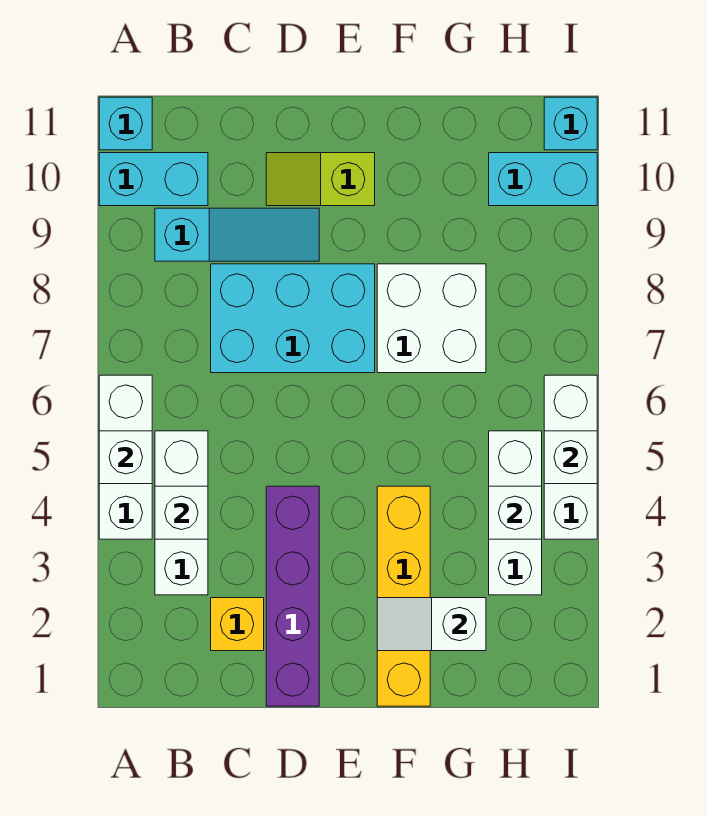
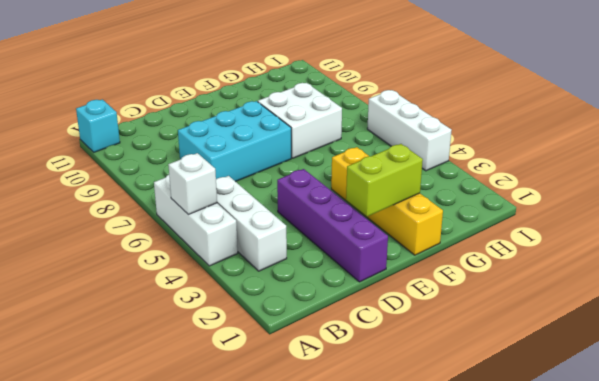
lime 1x2 brick [346,144,423,217] -> white 1x2 slope [377,598,486,651]
none -> cyan 1x2 brick [99,153,208,206]
none -> cyan 1x3 slope [155,208,319,261]
none -> yellow 1x1 brick [211,598,264,651]

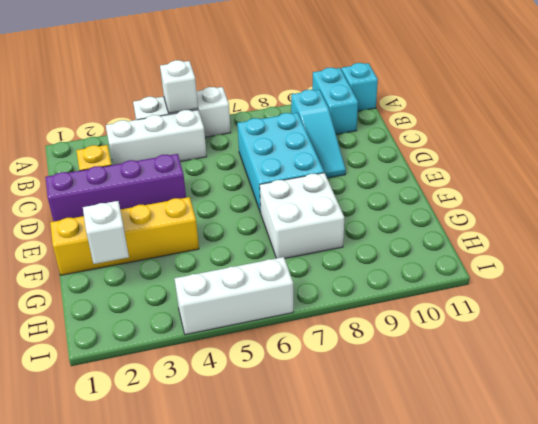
none -> lime 1x2 slope [266,153,375,206]
none -> white 1x3 brick [489,431,542,595]
none -> cyan 1x2 brick [489,153,597,206]

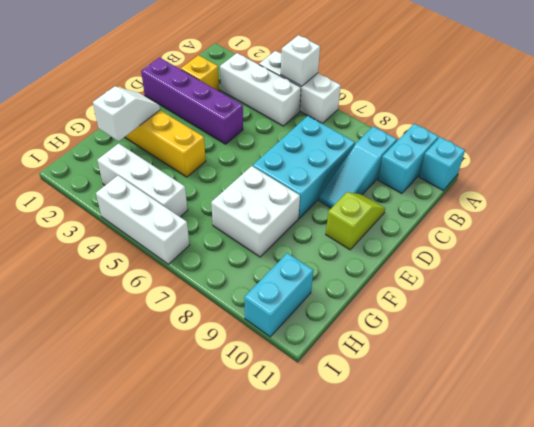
none -> cyan 1x1 brick [544,97,597,150]
none -> white 1x1 brick [155,486,208,539]
none -> white 1x1 brick [489,486,542,539]

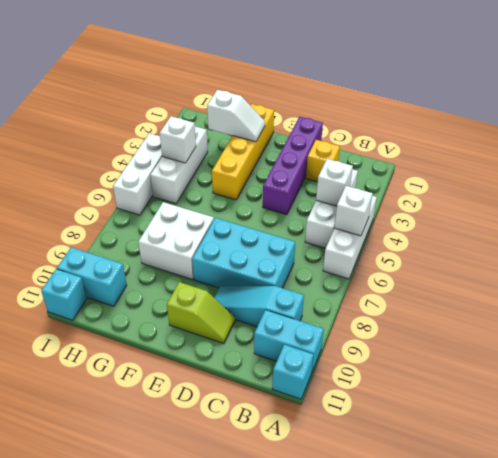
none -> white 1x1 brick [544,431,597,484]

